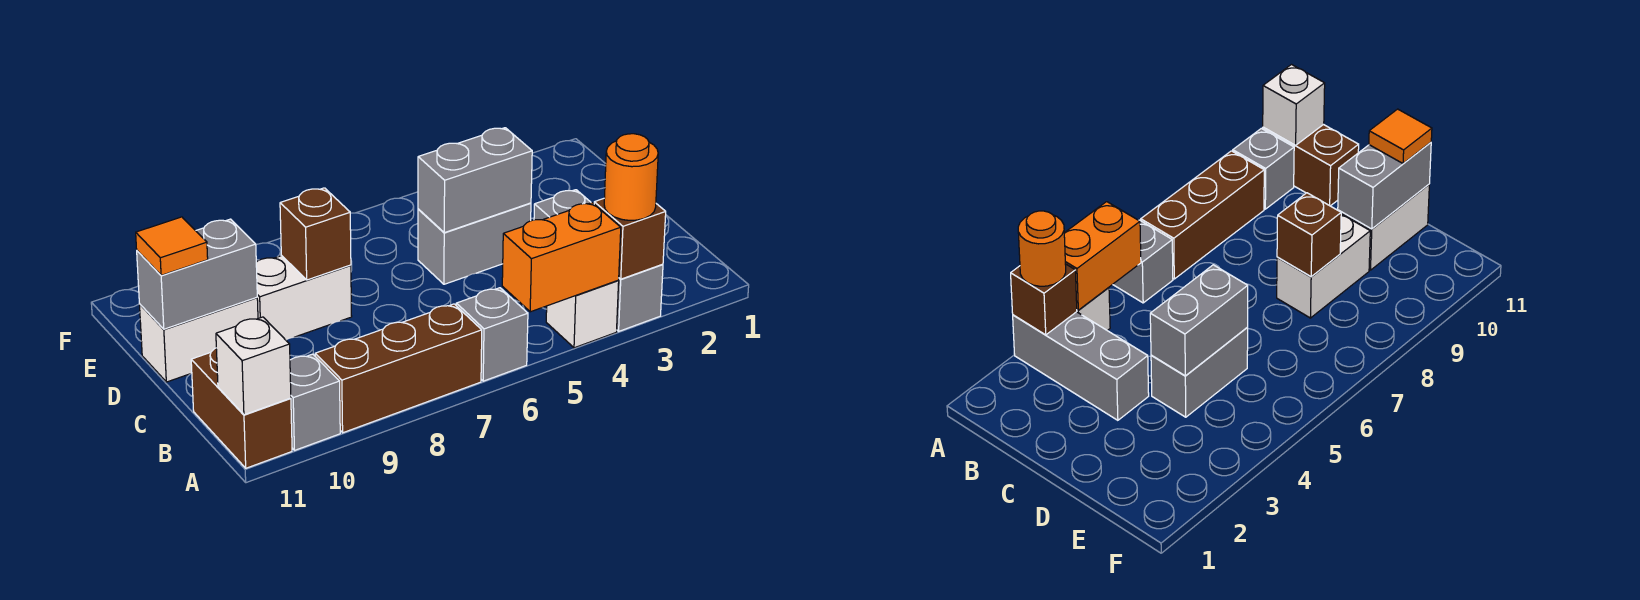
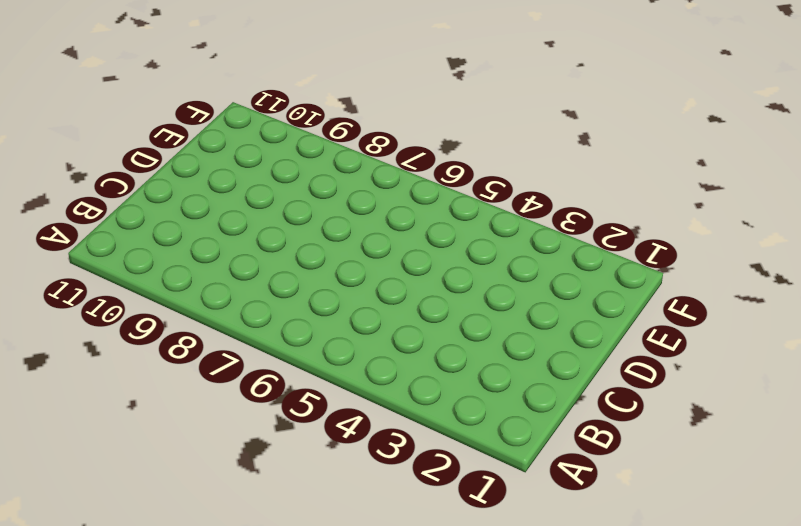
none -> grey 1x3 brick [534,190,663,331]
none -> white 1x1 brick [546,281,619,348]
none -> grey 1x1 brick [456,288,528,381]

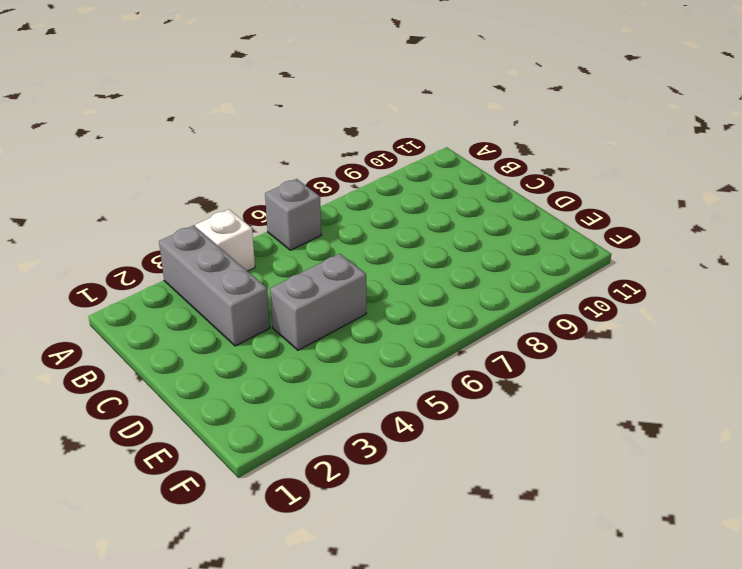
none -> brown 1x3 brick [315,304,482,433]
none -> grey 1x1 brick [290,354,340,450]
none -> brown 1x2 brick [191,348,292,468]

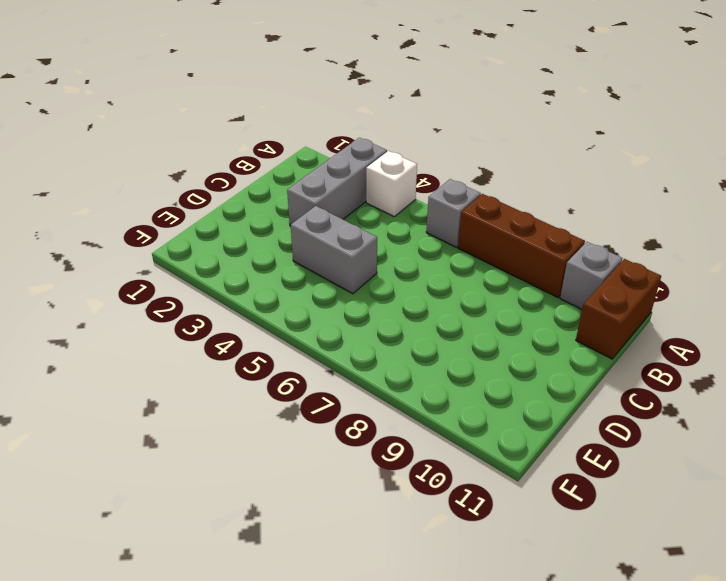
none -> white 1x2 brick [256,256,352,340]
none -> white 1x2 brick [140,297,258,382]
none -> brown 1x1 brick [594,199,666,279]

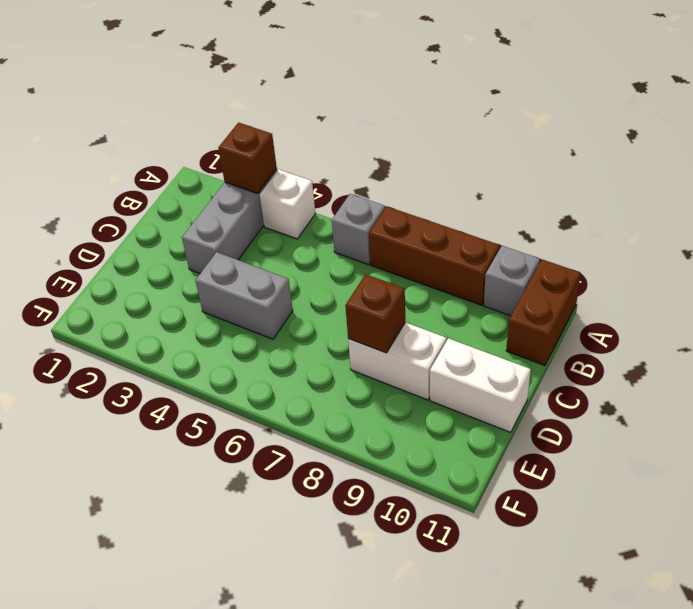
none -> orange 1x2 brick [502,203,621,312]
none -> white 1x1 brick [216,317,291,415]
none -> grey 1x2 brick [418,128,532,233]

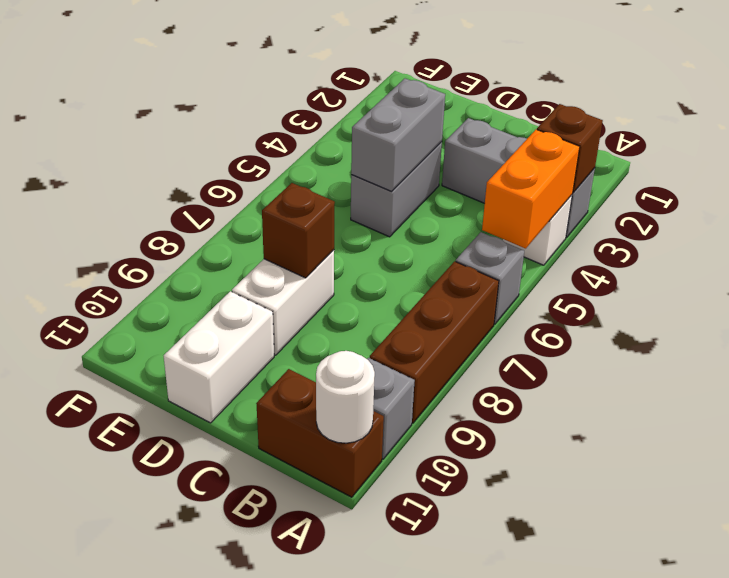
white 1x1 round brick [316,351,375,443] -> white 1x1 brick [216,317,291,415]
none -> grey 1x2 brick [137,219,257,329]
none -> orange 1x1 round brick [604,134,658,220]
none -> orange 1x1 tile [136,217,208,275]

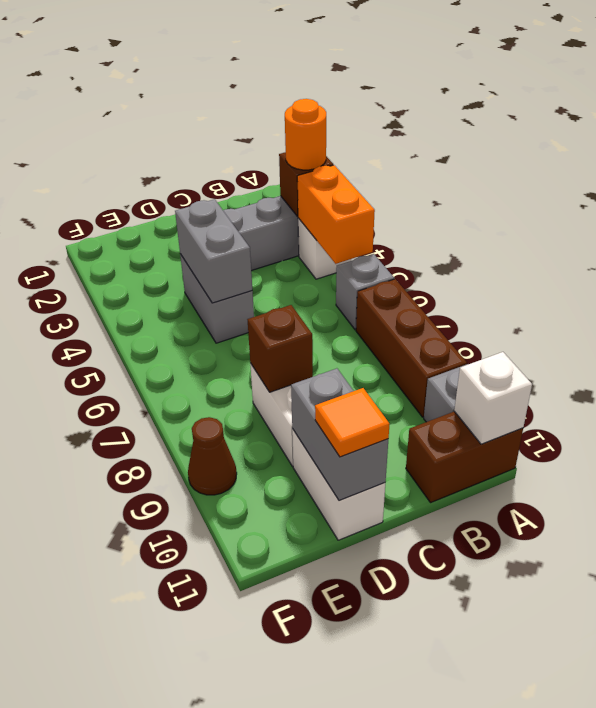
brown 1x1 cone [188,417,237,495] -> none

